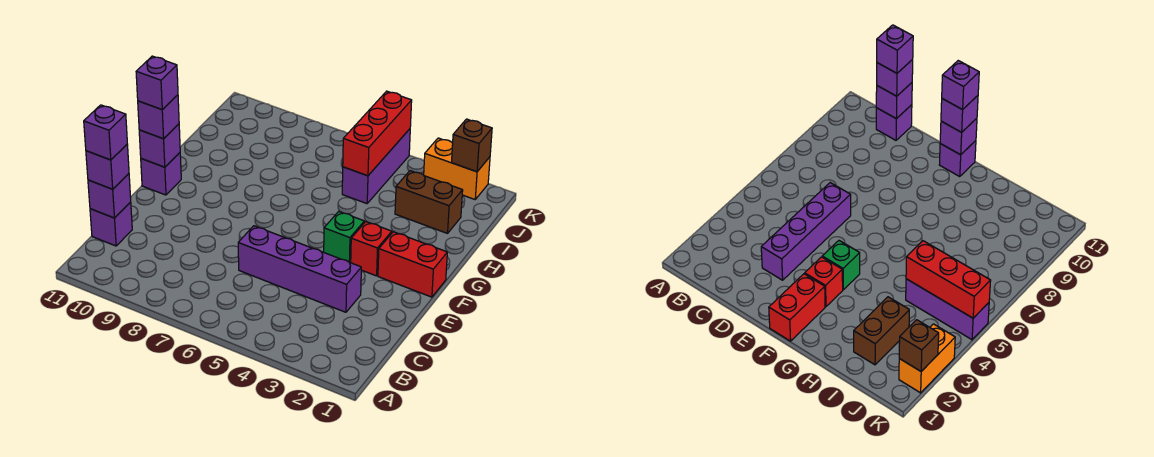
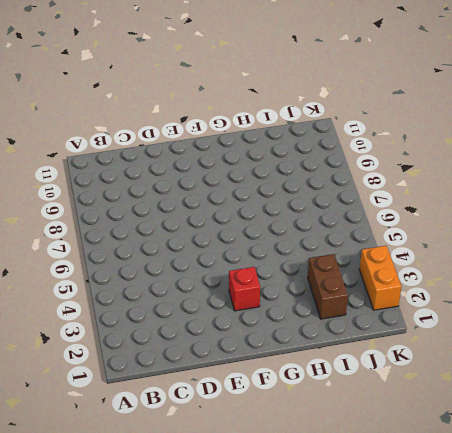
none -> purple 1x1 brick [90,202,132,246]
none -> purple 1x4 brick [238,226,361,312]
none -> red 1x2 brick [378,232,447,297]

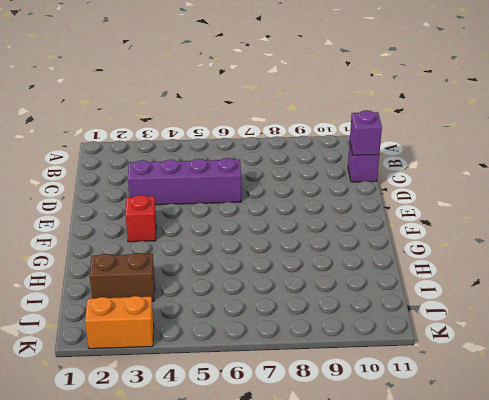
none -> red 1x2 brick [378,232,447,297]
none -> green 1x1 brick [324,212,364,263]
none -> purple 1x1 brick [141,153,181,195]

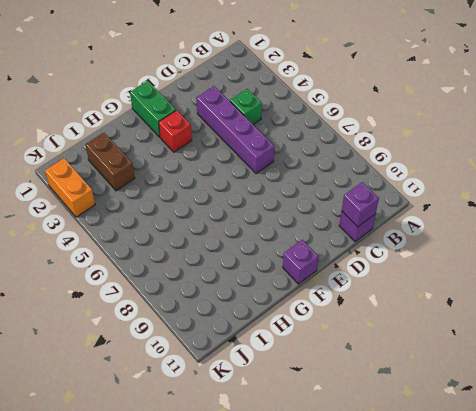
green 1x1 brick [230,89,262,124] -> green 1x1 brick moved to [324,212,364,263]
green 1x2 brick [130,81,176,137] -> red 1x2 brick [378,232,447,297]
none -> purple 1x3 brick [342,129,410,204]
none -> purple 1x1 brick [139,124,180,167]
none -> red 1x3 brick [343,91,412,176]

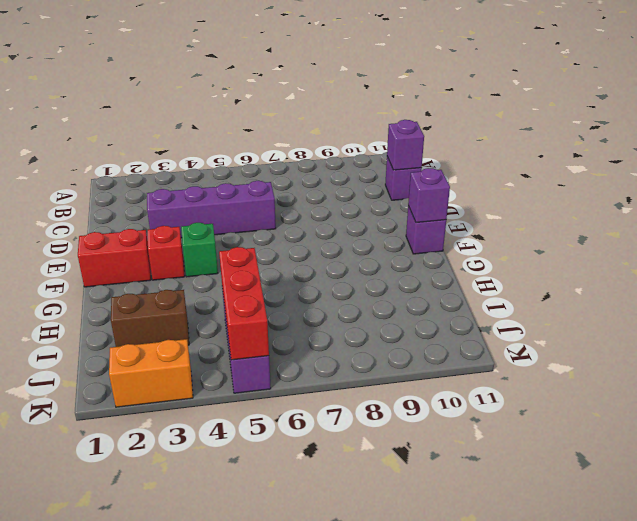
none -> brown 1x1 brick [452,119,492,172]
none -> purple 1x1 brick [86,144,129,189]
none -> purple 1x1 brick [138,95,179,139]

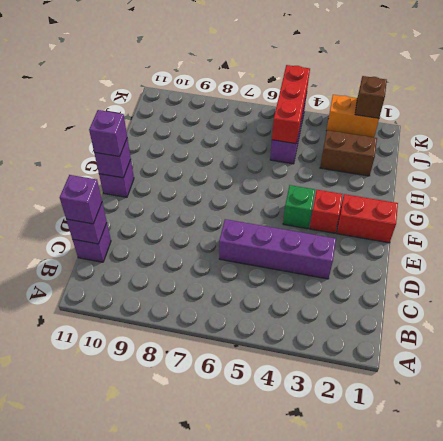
none -> purple 1x1 brick [84,105,127,160]
none -> purple 1x1 brick [136,56,178,110]

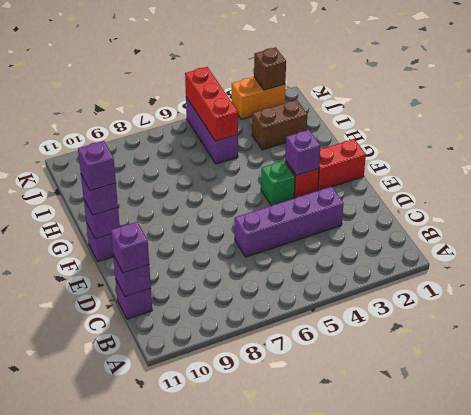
purple 1x1 brick [285,130,320,176] -> purple 1x1 brick moved to [84,105,127,160]

